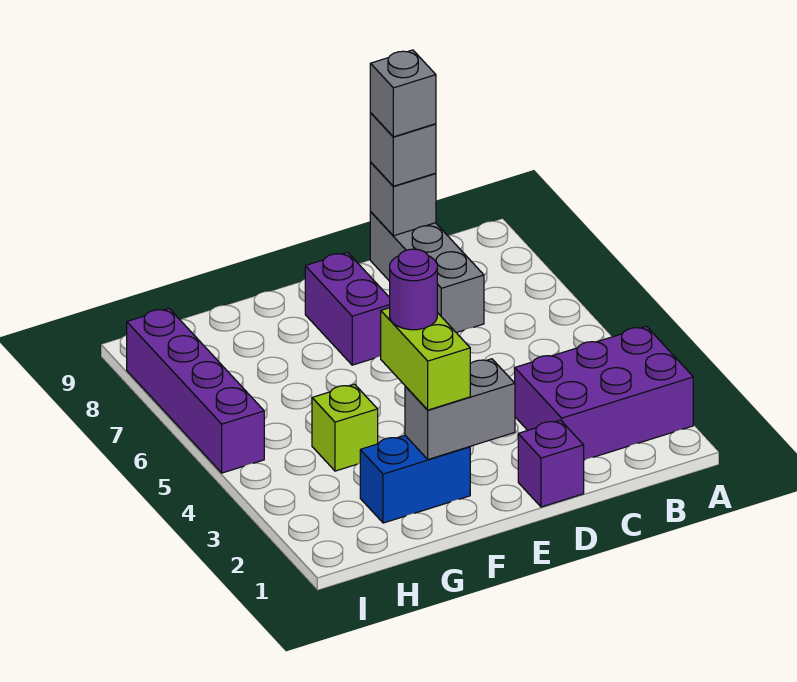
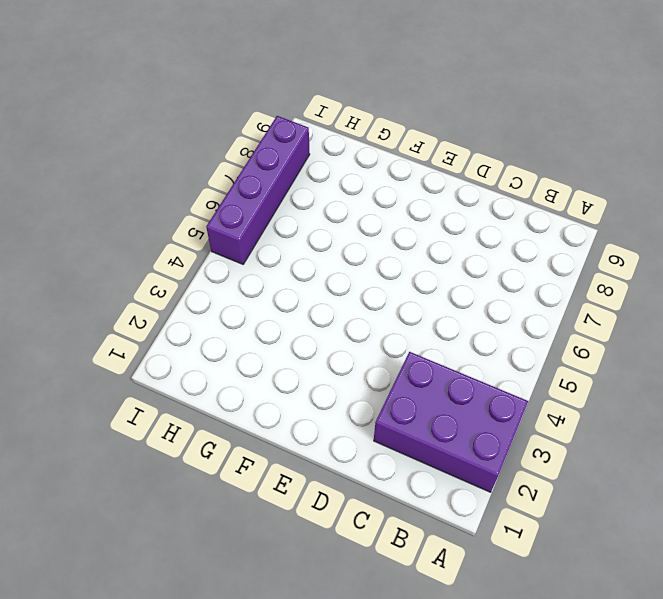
none -> grey 1x3 brick [370,212,484,333]
none -> purple 1x1 brick [518,420,584,507]
none -> purple 1x2 brick [305,252,390,365]

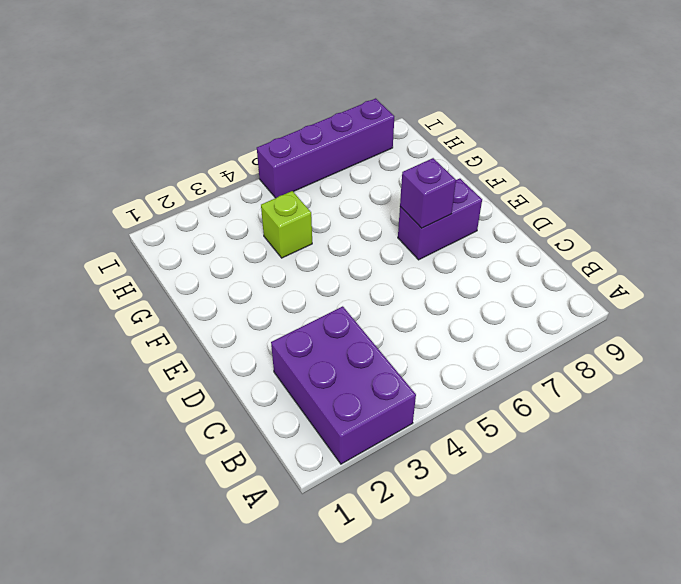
purple 1x1 brick [400,158,456,228] -> purple 1x1 brick moved to [518,420,584,507]
none -> grey 1x3 brick [370,212,484,333]
none -> blue 1x2 brick [360,436,470,523]
none -> grey 1x1 brick [370,163,436,236]

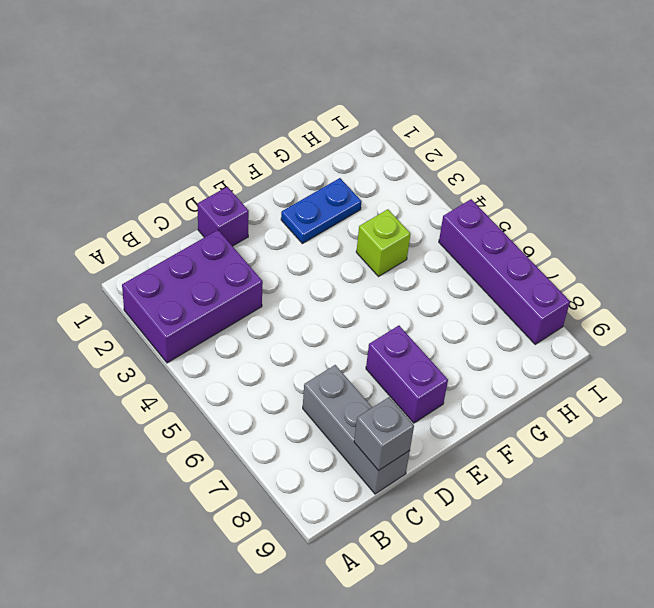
blue 1x2 plate [281,178,362,244] -> blue 1x2 brick [360,436,470,523]
none -> grey 1x2 brick [405,359,515,459]
none -> grey 1x1 brick [370,113,436,186]
none -> lime 1x2 brick [381,308,470,410]

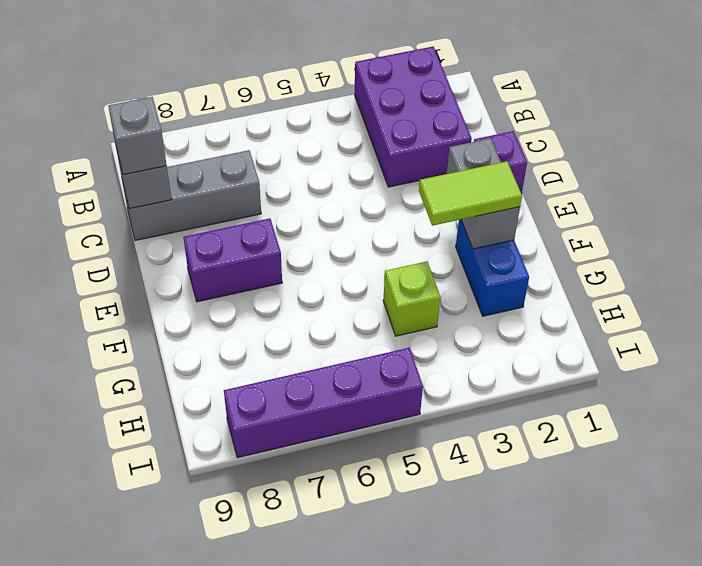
lime 1x2 tile [419,161,522,226] -> lime 1x2 brick [381,308,470,410]
none -> grey 1x1 brick [370,50,436,137]
none -> purple 1x1 round brick [390,249,437,330]

